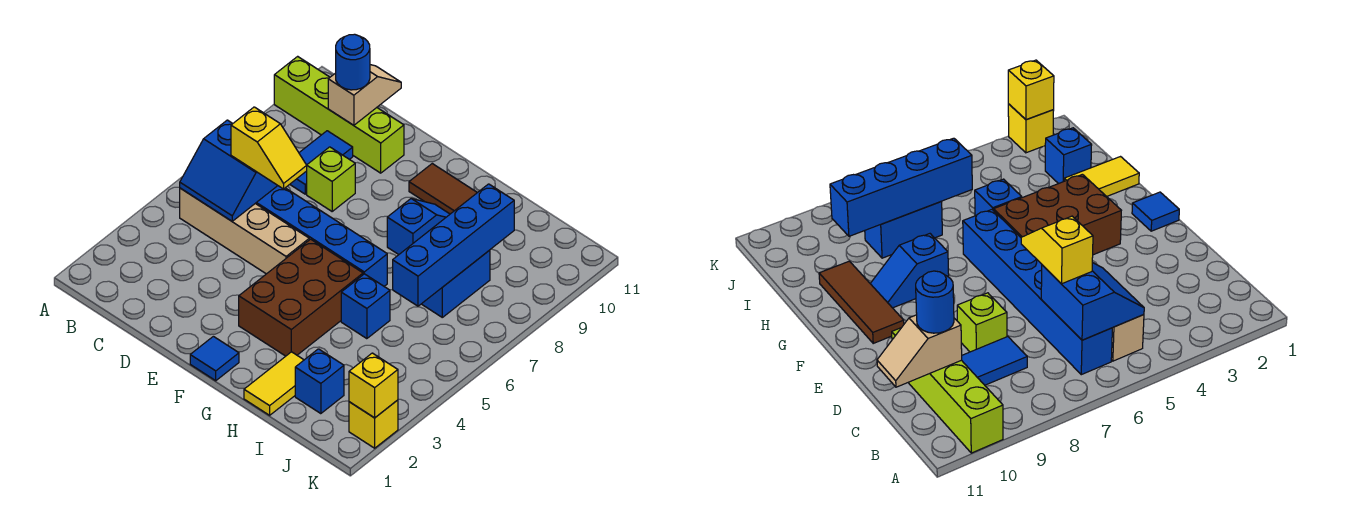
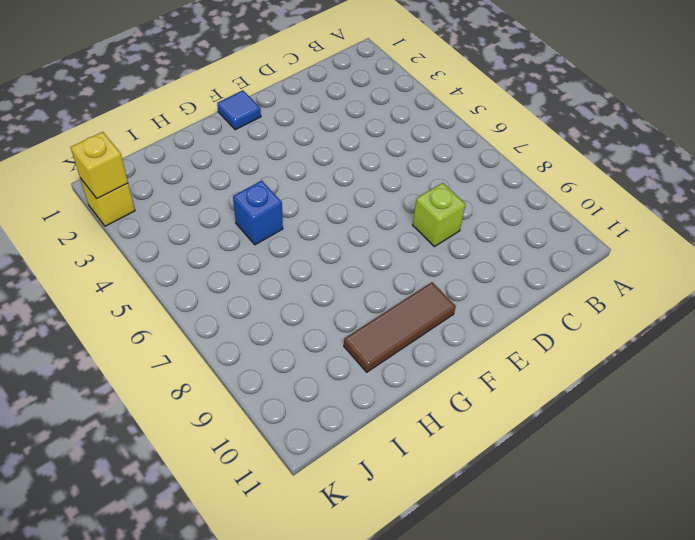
none -> lime 1x4 brick [274,56,404,173]
none -> tan 1x4 brick [180,188,309,274]
none -> blue 1x6 brick [255,186,387,286]

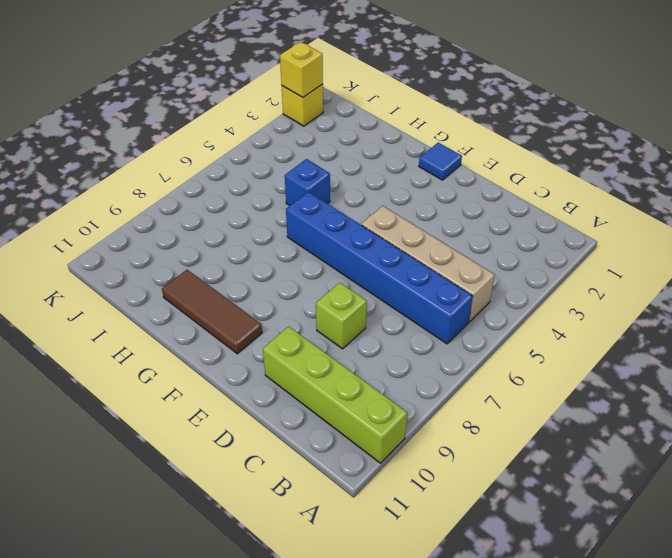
none -> blue 1x2 tile [290,131,353,194]
none -> brown 2x3 brick [239,239,363,356]
none -> blue 1x2 slope [387,199,450,255]

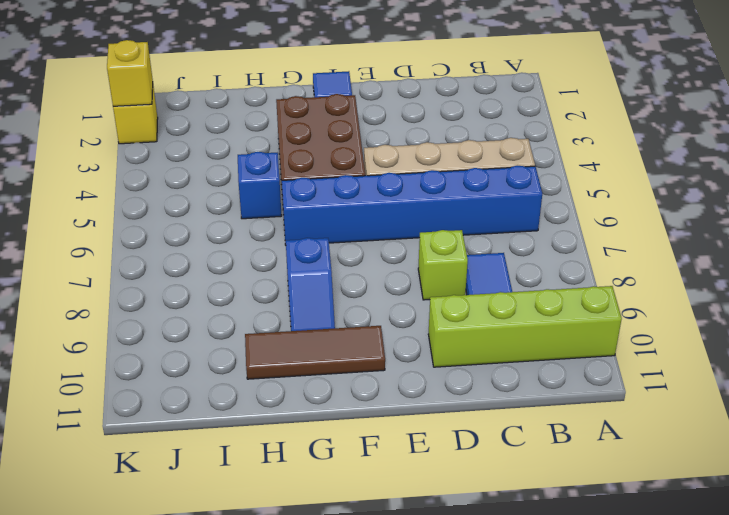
none -> yellow 1x2 tile [244,352,304,415]
none -> blue 1x1 brick [295,349,344,414]
none -> blue 1x2 brick [422,250,490,317]

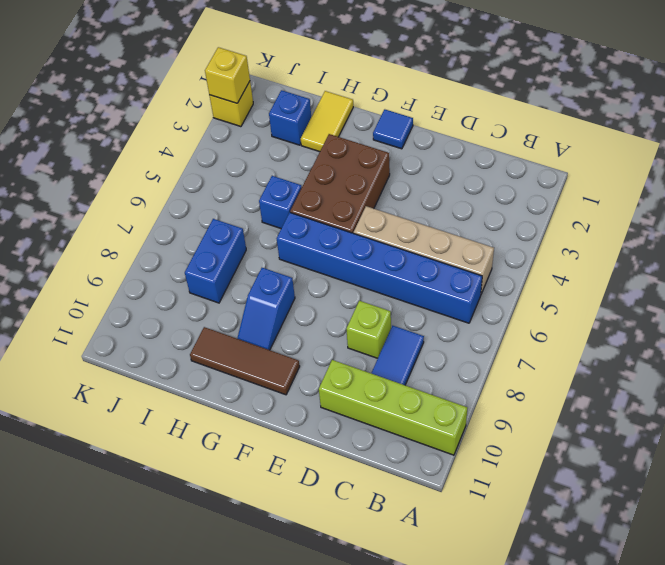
none -> blue 2x2 slope [180,120,278,221]
none -> tan 1x2 slope [328,65,401,125]
none -> blue 1x4 brick [393,184,514,306]

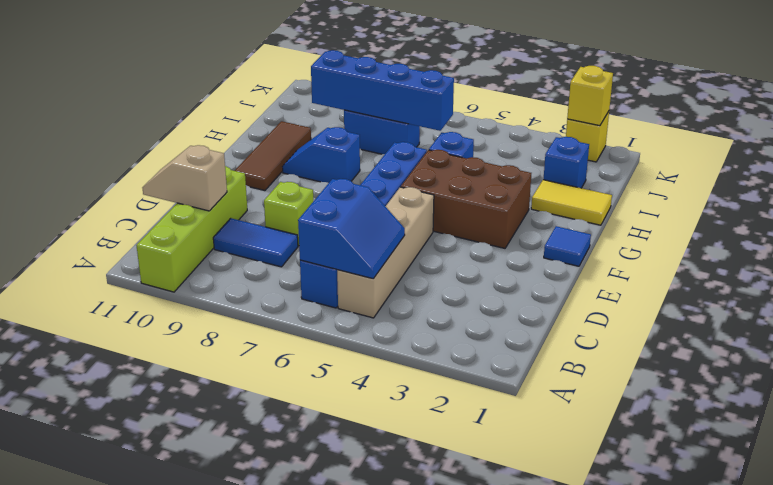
none -> yellow 1x2 slope [231,107,307,189]
none -> blue 1x1 round brick [336,34,370,90]

